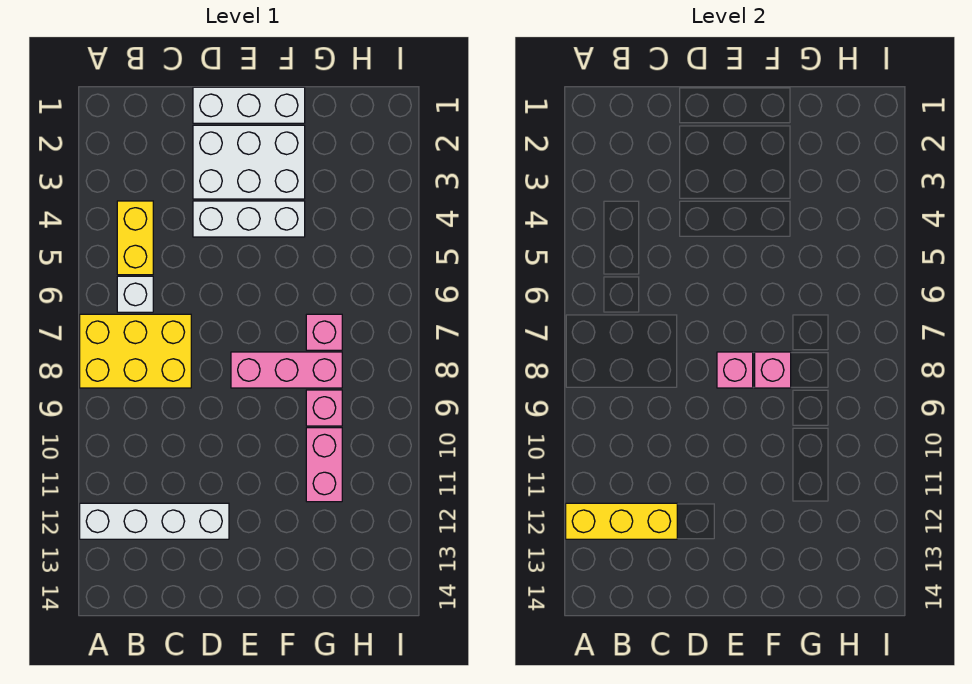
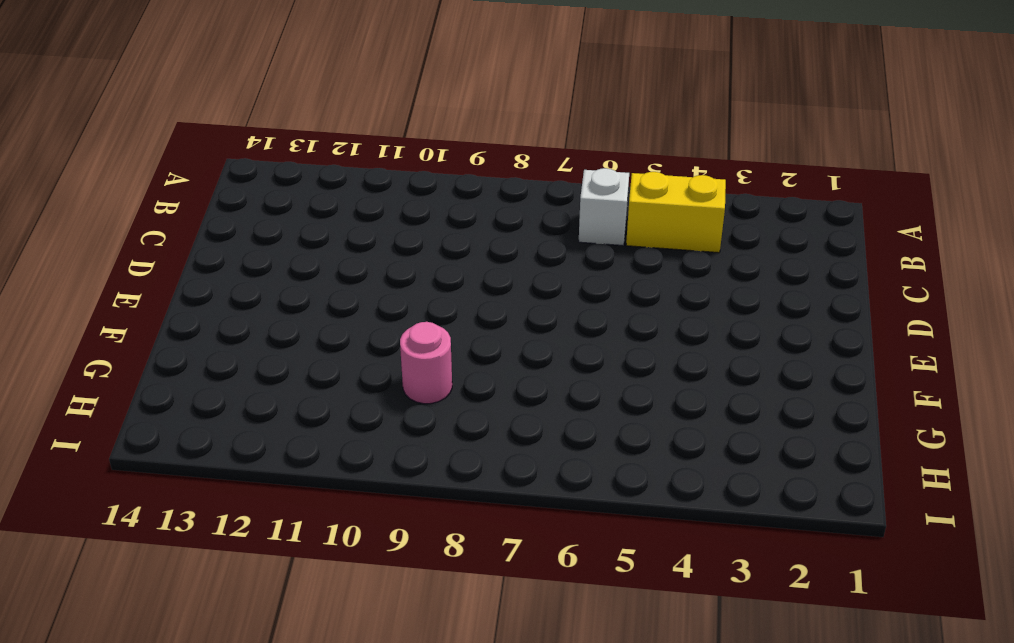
pink 1x1 round brick [400,322,452,404] -> pink 1x1 brick [306,390,342,426]
none -> yellow 2x3 brick [80,314,191,388]
none -> white 1x4 brick [80,503,229,539]
none -> white 1x3 brick [193,87,305,123]

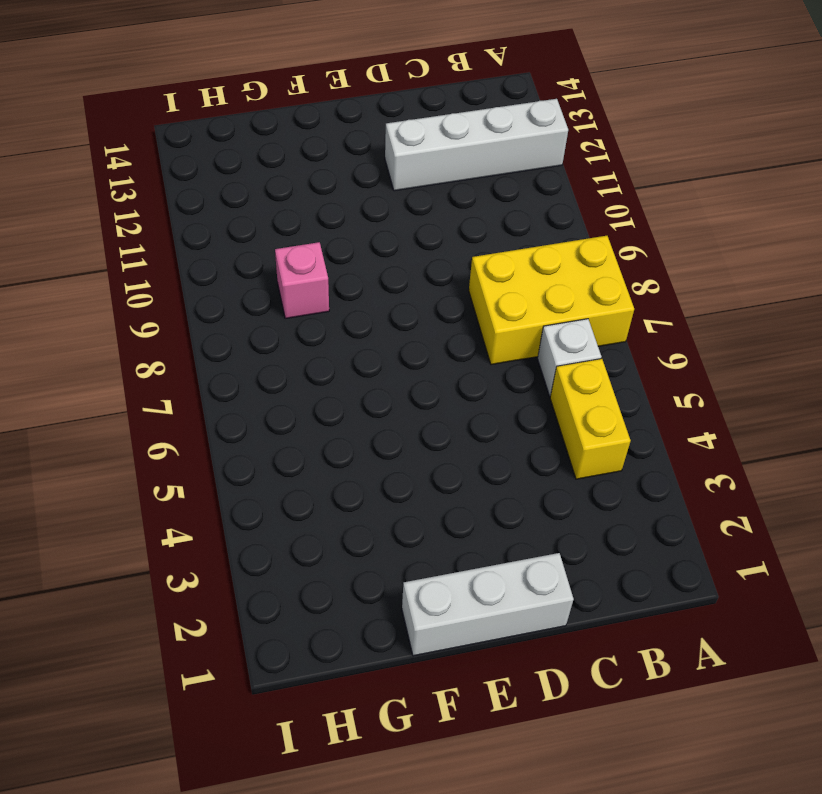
none -> white 2x3 brick [193,125,305,199]
none -> white 1x3 brick [193,201,305,237]
none -> pink 1x3 brick [231,352,342,388]

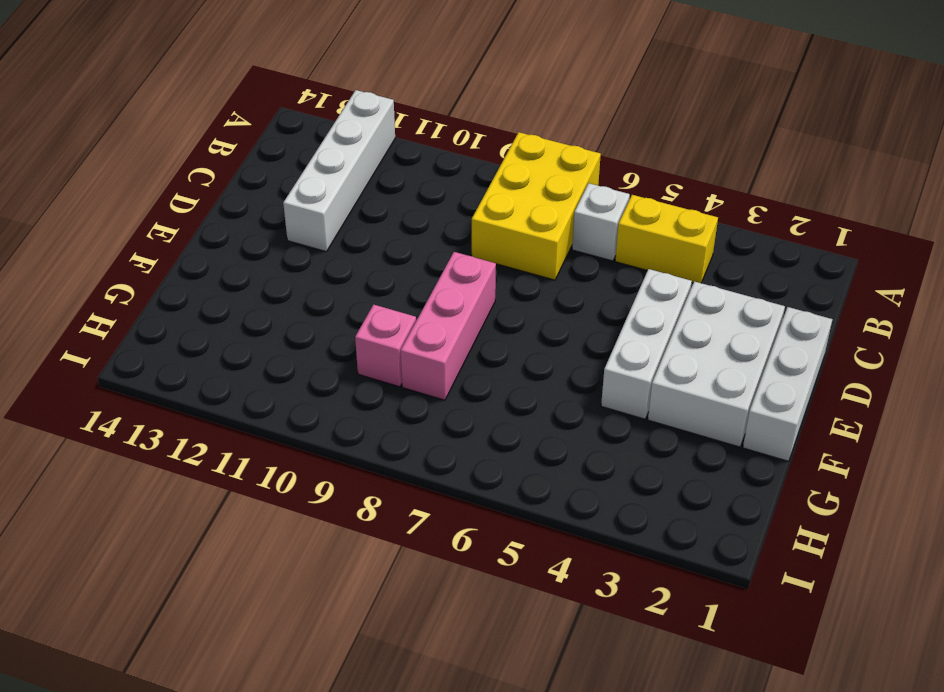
none -> pink 1x1 brick [306,314,342,350]
none -> pink 1x2 brick [306,428,342,502]
none -> yellow 1x3 brick [566,503,677,539]

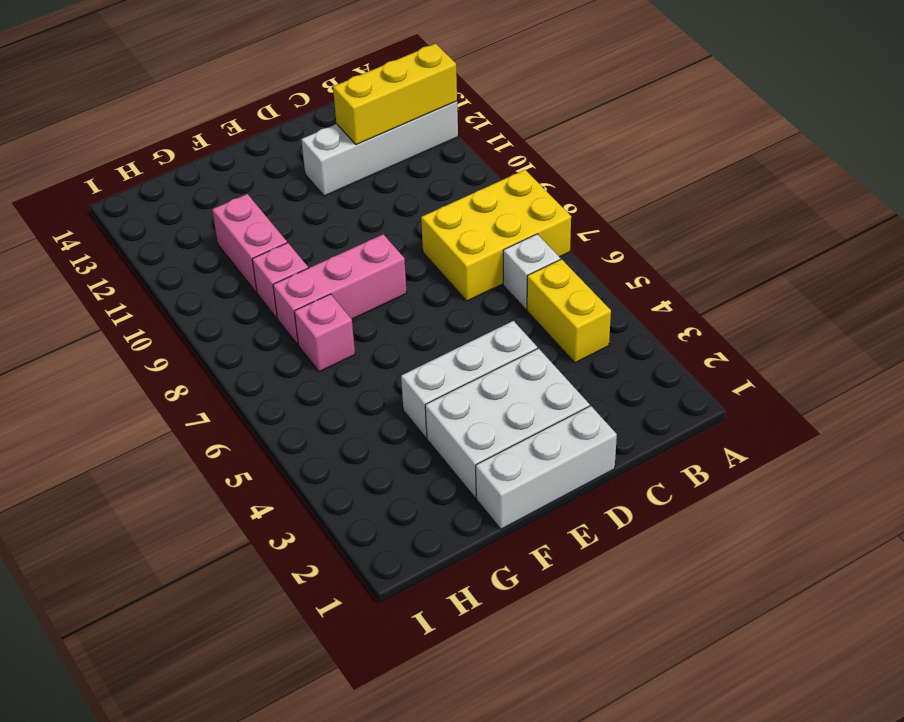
none -> pink 1x1 brick [717,352,753,388]
none -> pink 1x1 brick [755,352,791,388]

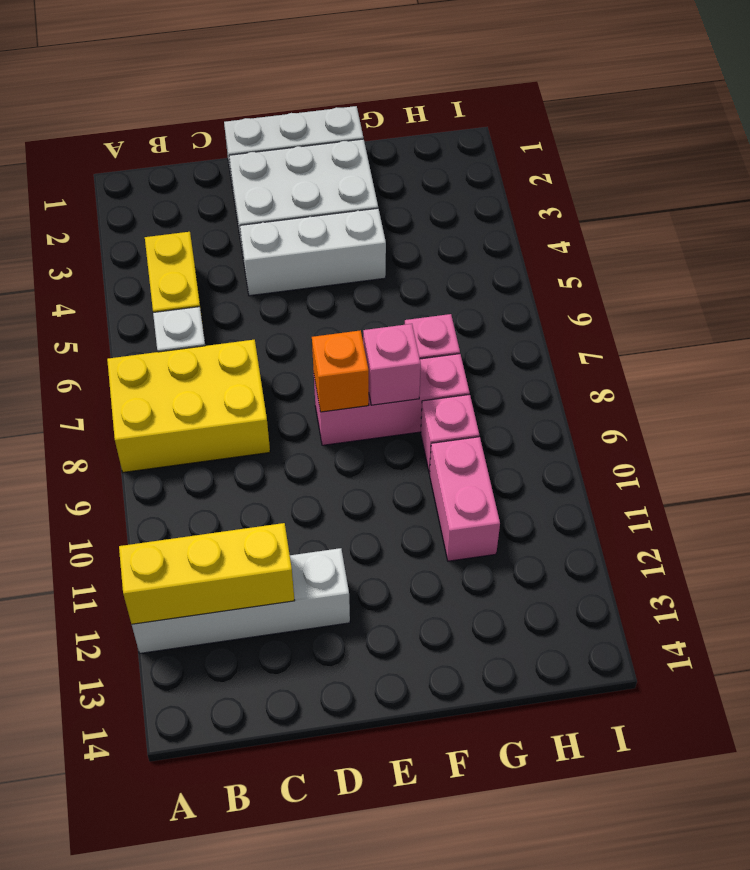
orange 1x1 brick [312,330,369,412] -> pink 1x1 brick [717,352,753,388]

